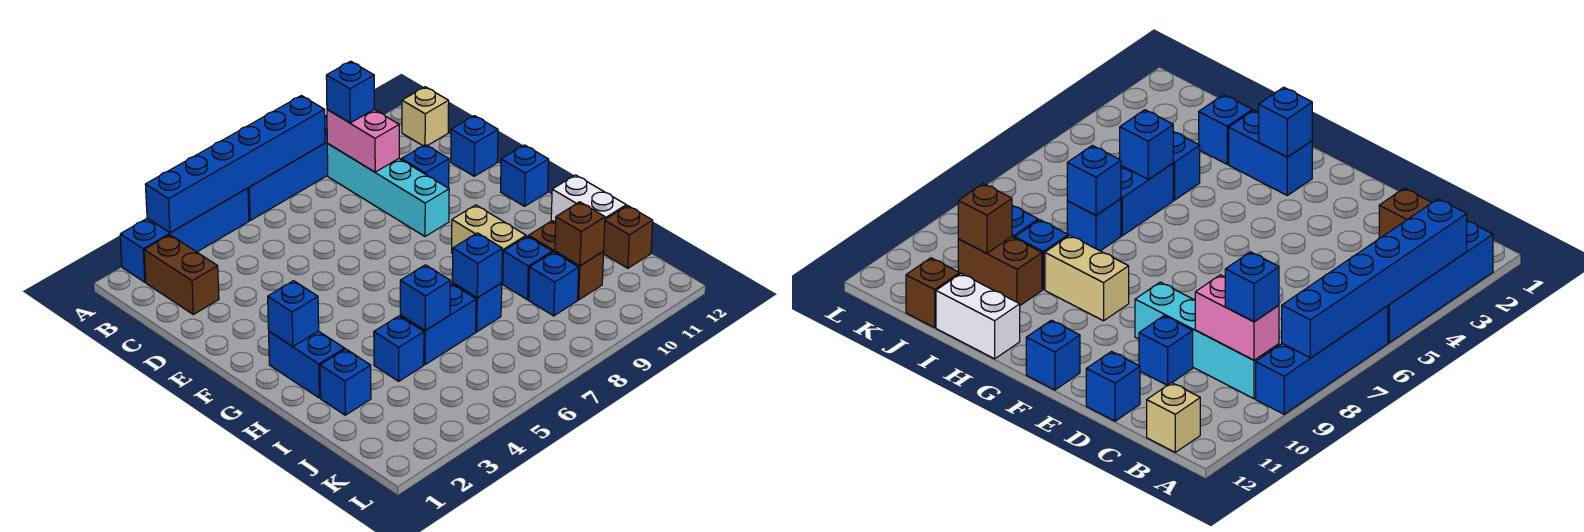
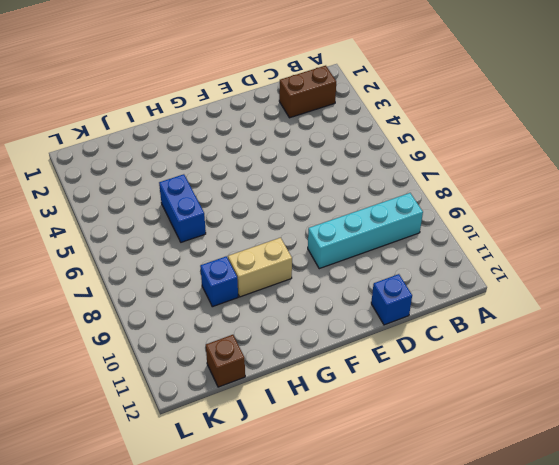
none -> blue 1x4 brick [120,188,249,282]
none -> blue 1x4 brick [248,115,328,220]
none -> tan 1x1 brick [402,87,449,146]

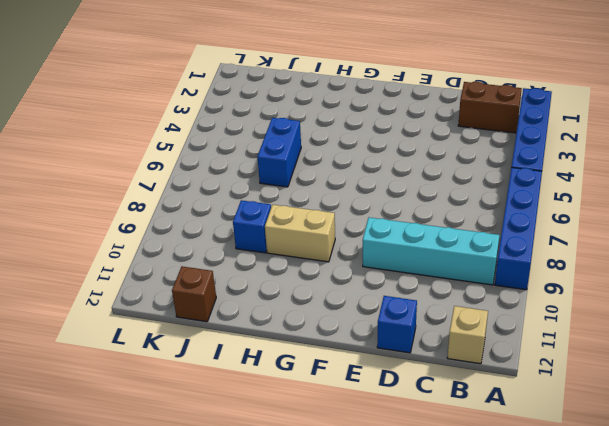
none -> blue 1x1 brick [402,145,449,188]
none -> blue 1x1 brick [501,145,549,206]
none -> blue 1x2 brick [269,331,345,398]

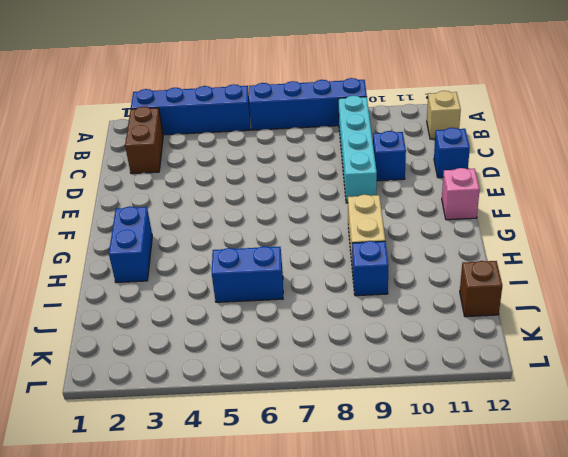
pink 1x1 brick [442,168,480,220] -> blue 1x1 brick [501,145,549,206]
none -> white 1x2 brick [551,175,626,222]
none -> blue 1x1 brick [320,349,371,415]
none -> blue 1x1 brick [374,316,424,381]

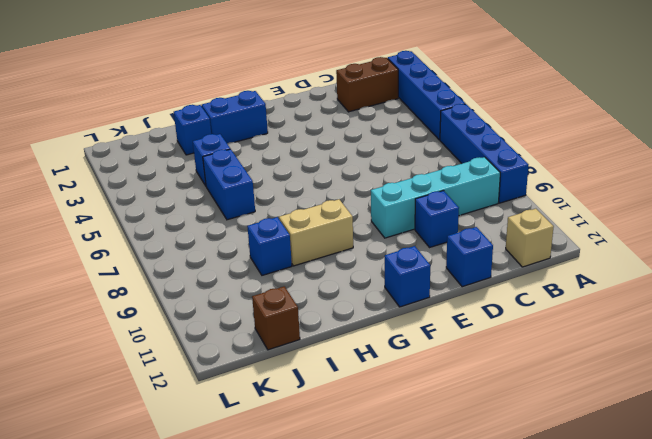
none -> white 1x2 brick [551,175,626,222]
none -> blue 1x1 brick [452,283,502,332]
none -> brown 1x2 brick [529,221,604,300]

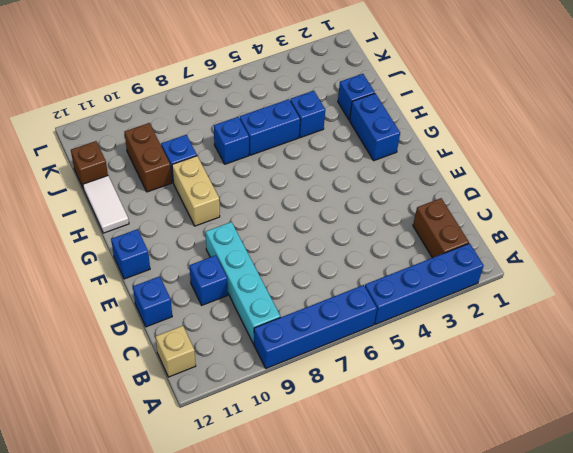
white 1x2 tile [83,176,129,233] -> white 1x2 brick [551,175,626,222]
none -> blue 1x1 brick [529,252,579,316]
none -> blue 1x6 brick [145,96,325,233]
none -> pink 1x2 brick [327,110,399,172]

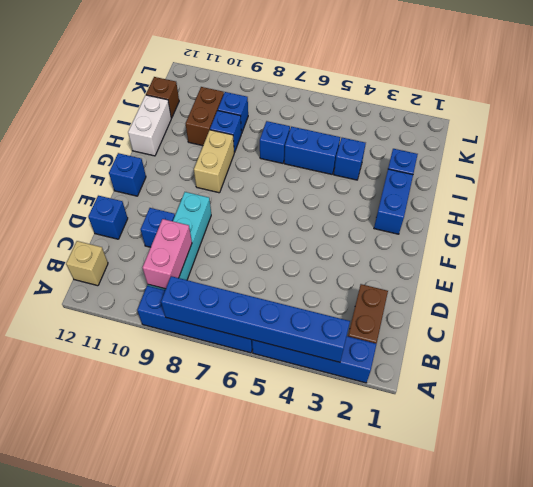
none -> blue 1x1 brick [268,281,319,347]
none -> blue 1x1 brick [400,265,451,330]
none -> blue 1x1 brick [452,233,502,297]

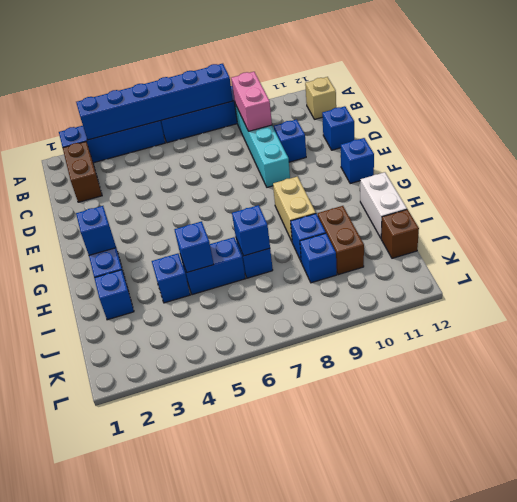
none -> brown 1x1 brick [555,202,605,266]
none -> blue 1x1 brick [326,61,374,123]

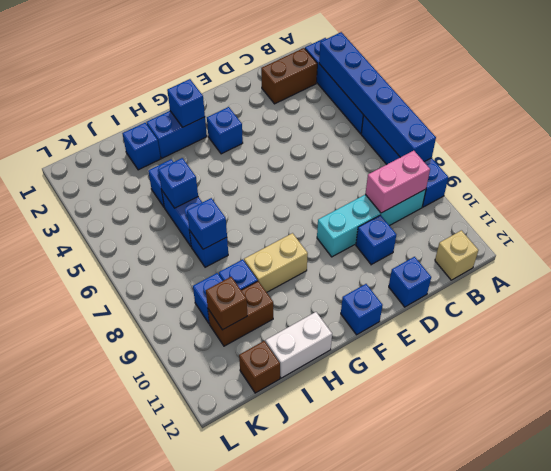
blue 1x1 brick [207,107,243,154] -> blue 1x1 brick moved to [326,61,374,123]

